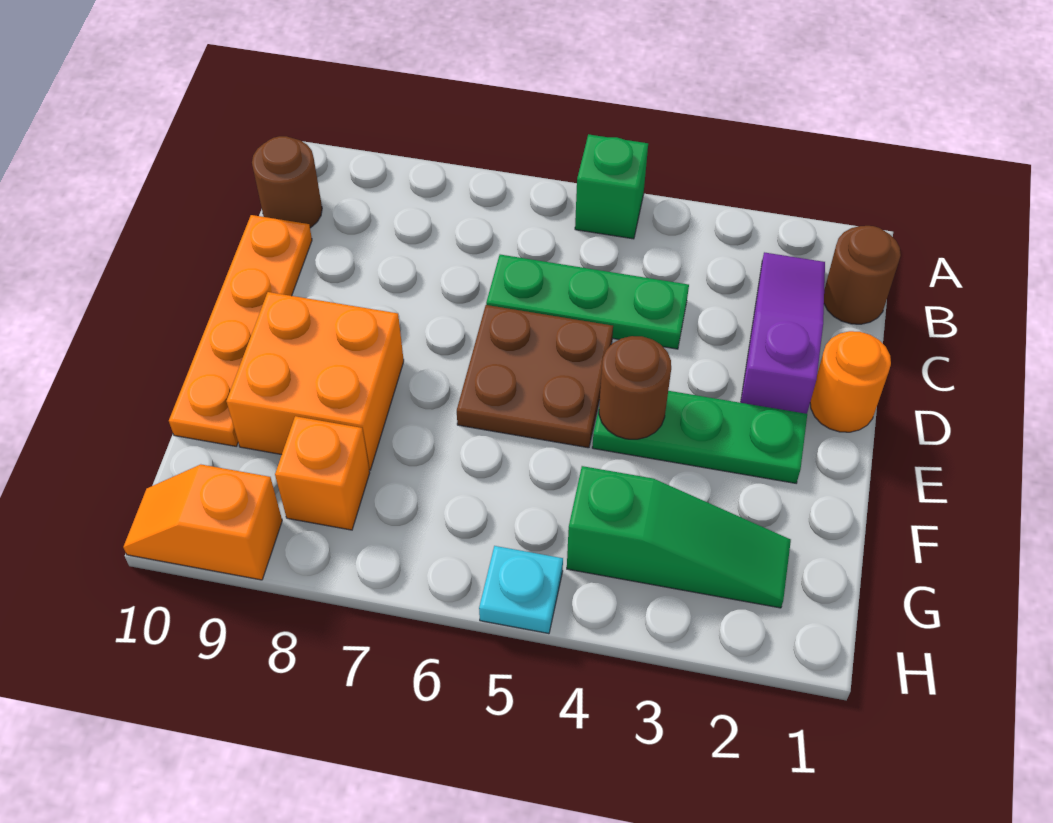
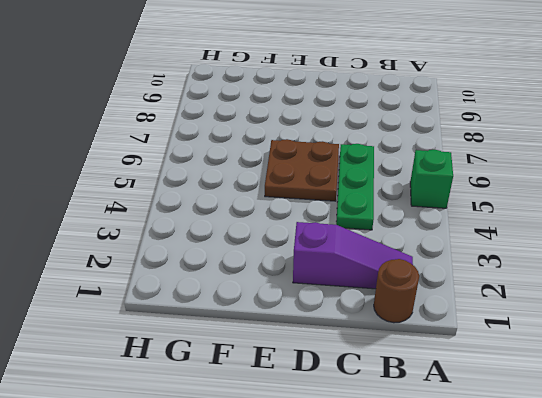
none -> brown 1x1 round brick [252,136,322,228]
none -> orange 1x4 plate [169,215,312,446]
none -> orange 1x1 round brick [810,331,891,432]

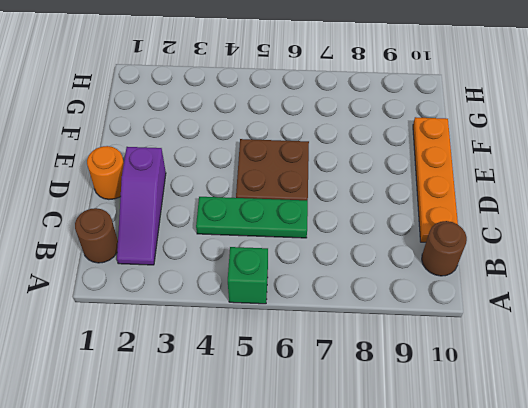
none -> green 1x3 plate [592,391,807,483]
none -> orange 2x2 brick [226,292,404,470]
none -> green 1x3 slope [567,466,791,608]

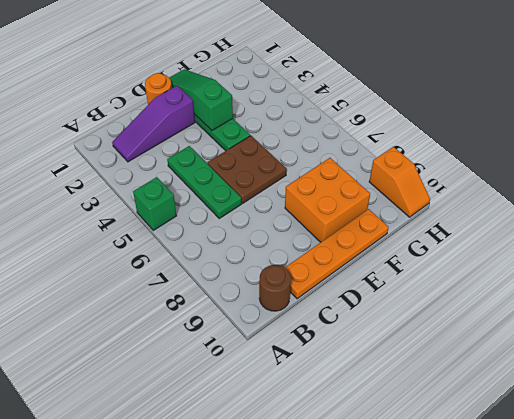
green 1x3 slope [169,69,233,130] -> green 1x3 slope moved to [567,466,791,608]
none -> brown 1x1 round brick [824,226,901,324]
none -> orange 1x1 brick [275,416,370,530]
none -> cyan 1x1 plate [479,546,563,634]

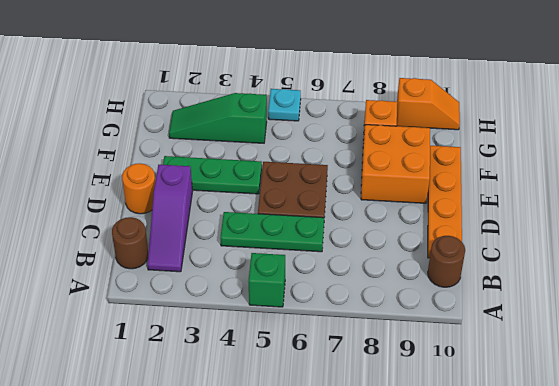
none -> brown 1x1 round brick [599,336,671,439]

